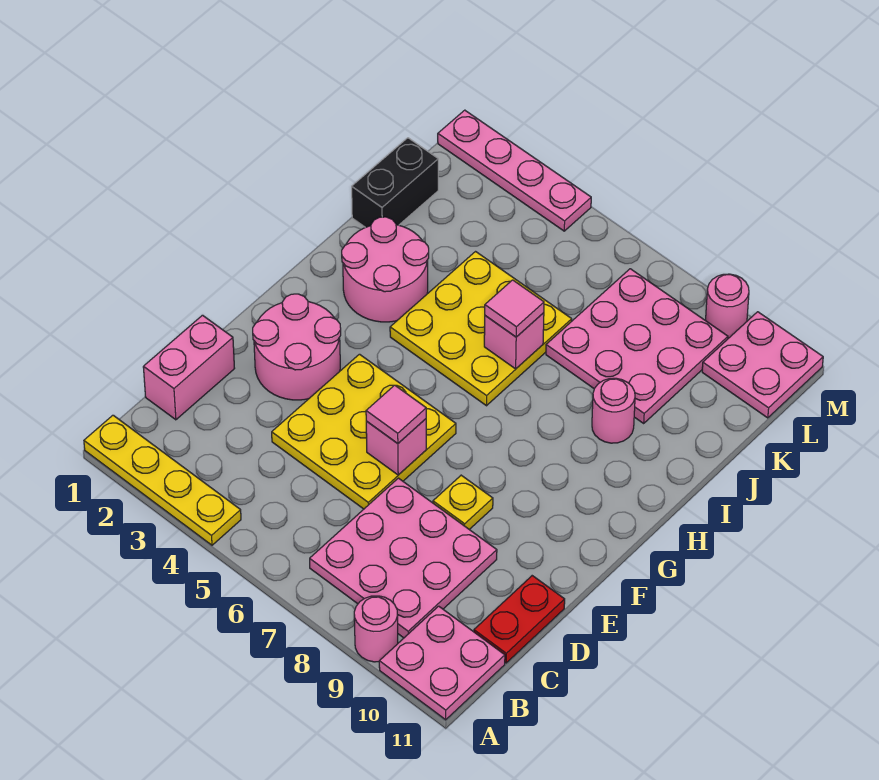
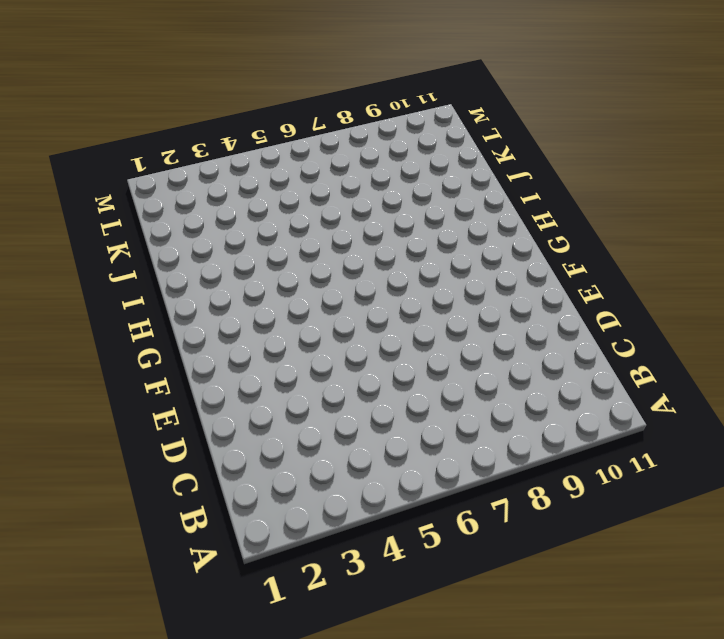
none -> yellow 1x4 plate [84,415,241,545]
none -> pink 1x1 round brick [354,596,398,662]
none -> pink 2x2 plate [379,606,505,720]

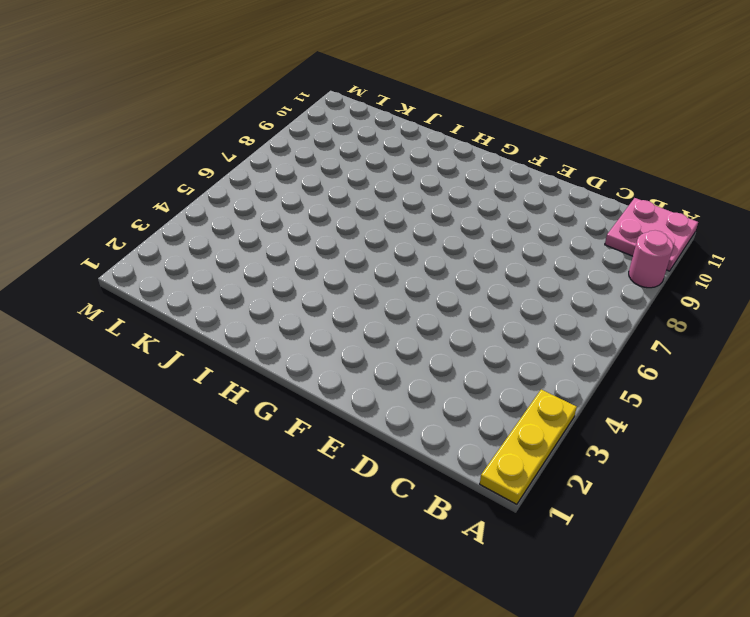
yellow 1x3 plate [480,390,577,504] -> yellow 1x4 plate [84,415,241,545]
none -> pink 3x3 plate [310,478,497,638]
none -> pink 1x2 brick [143,315,235,420]
none -> red 1x2 plate [474,576,565,663]

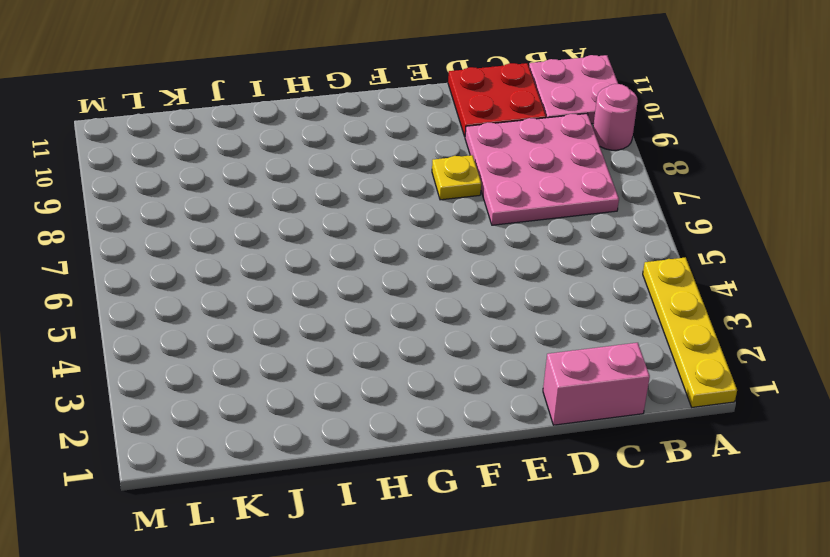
red 2x2 plate [448,63,546,136] -> red 1x2 plate [474,576,565,663]
none -> yellow 3x3 plate [272,354,456,509]
none -> pink 2x2 round brick [253,294,341,400]
none -> pink 2x2 round brick [342,217,429,322]

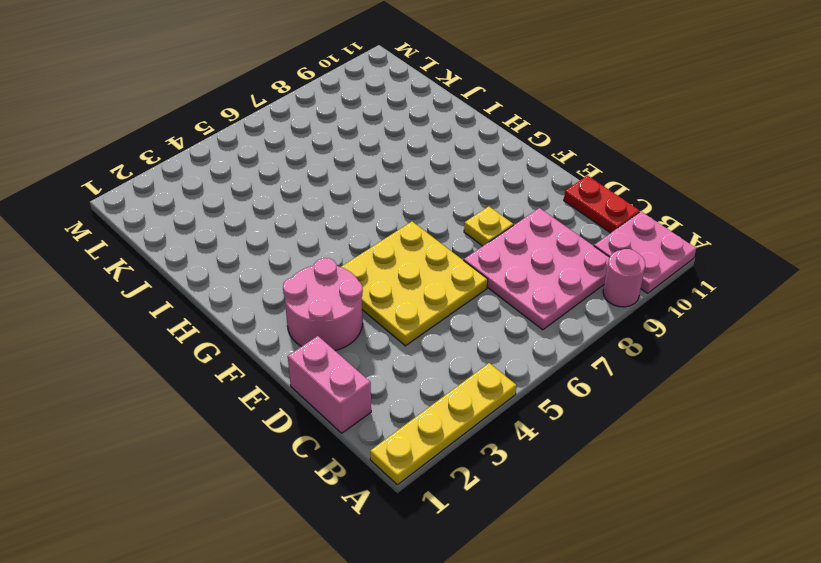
none -> pink 2x2 round brick [342,217,429,322]
none -> yellow 3x3 plate [390,252,572,406]
none -> pink 1x1 round brick [592,378,635,443]

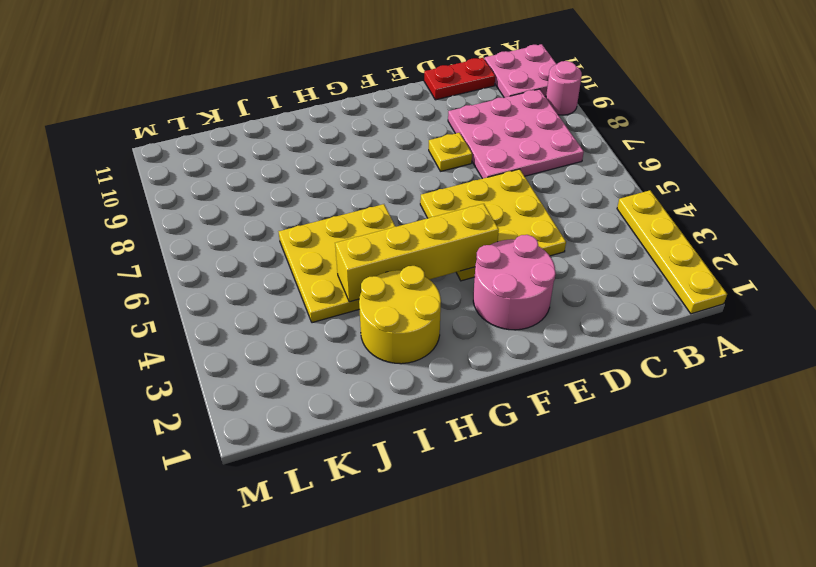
yellow 1x4 brick [335,204,499,302] -> none
yellow 2x2 round brick [359,266,441,364] -> pink 2x2 round brick [342,217,429,322]
none -> pink 1x2 brick [143,315,235,420]
none -> pink 1x1 round brick [592,378,635,443]
none -> black 1x2 brick [352,138,438,228]

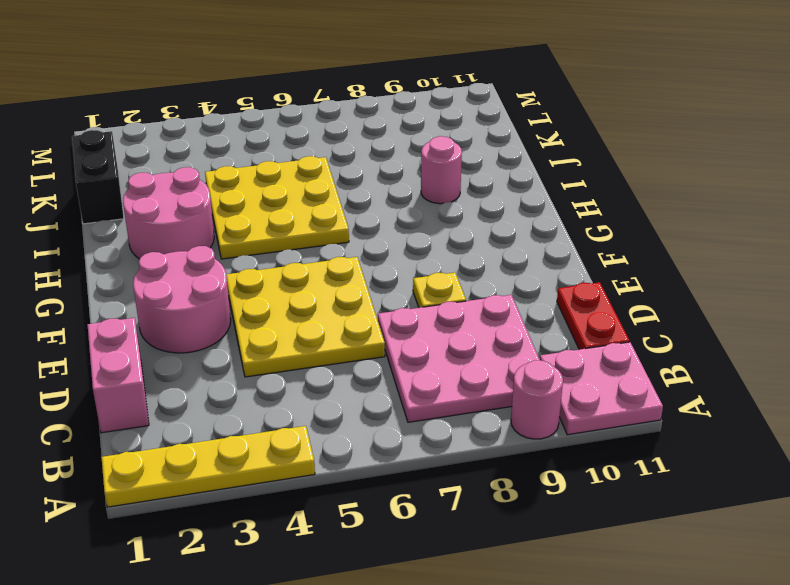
none -> pink 3x3 plate [546,269,728,423]
none -> pink 2x2 plate [702,312,823,418]
none -> pink 1x4 plate [438,110,591,231]

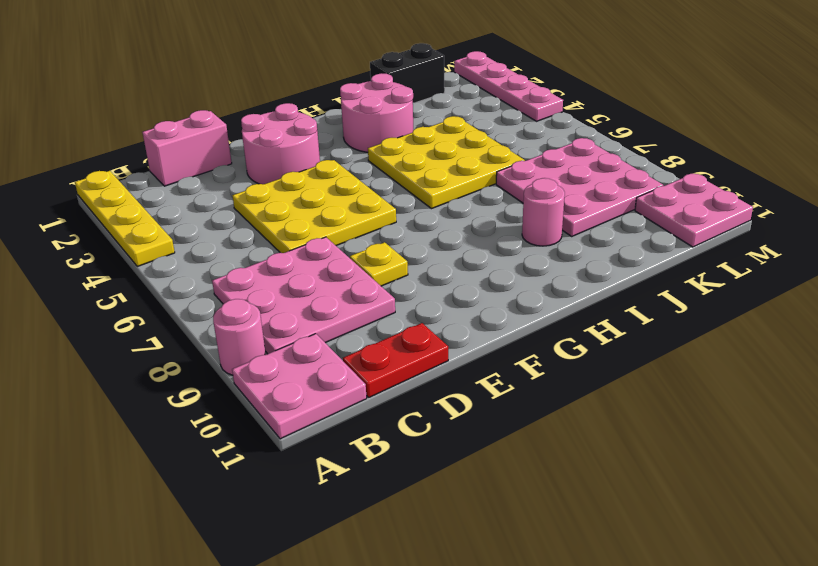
none -> pink 1x1 round brick [706,274,749,338]
none -> pink 1x1 brick [366,419,426,475]
none -> pink 1x1 brick [484,313,544,369]

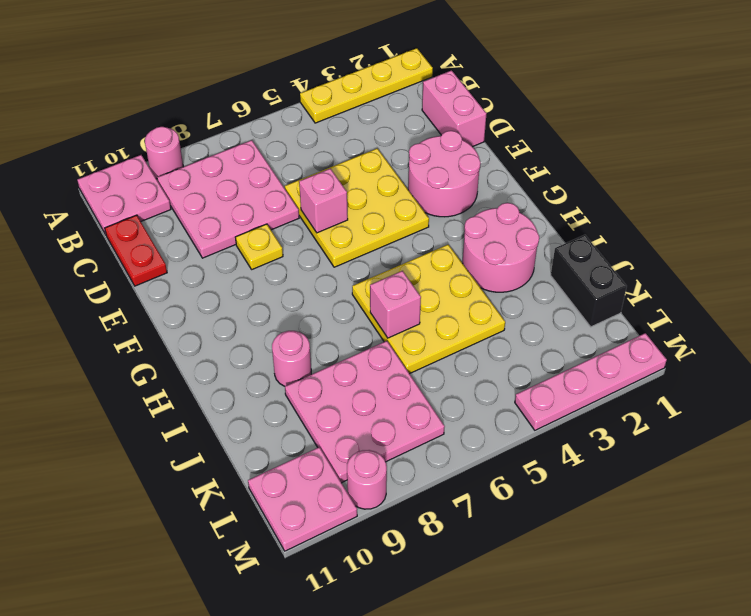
none -> pink 1x1 tile [366,385,426,444]
none -> pink 1x1 tile [485,280,544,337]

